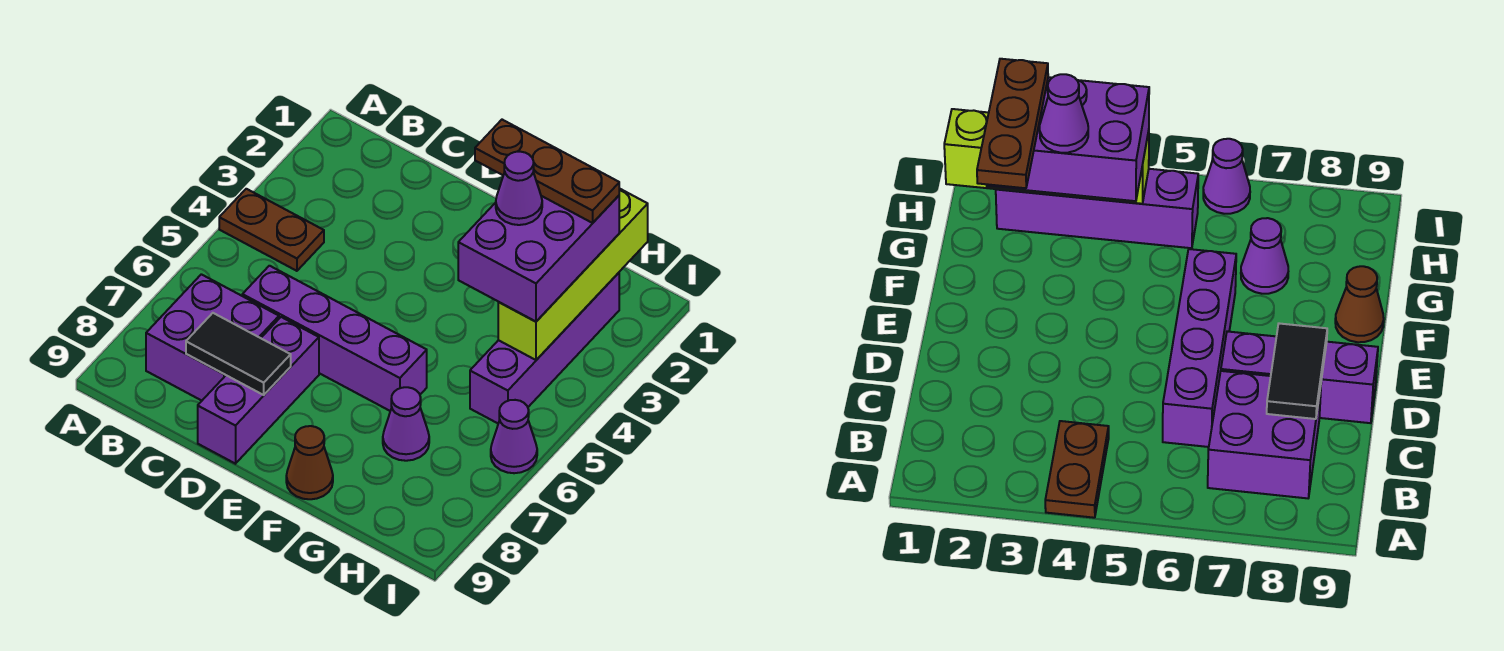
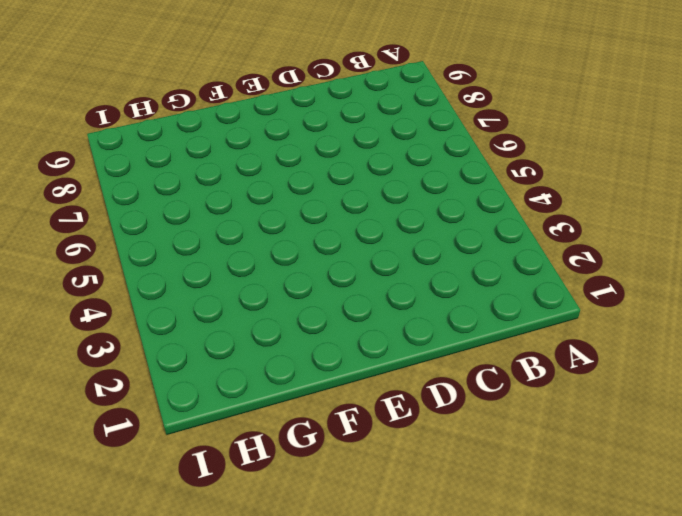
none -> brown 1x2 plate [219,189,324,271]
none -> purple 2x2 brick [146,274,279,401]
none -> purple 1x4 brick [242,266,427,411]

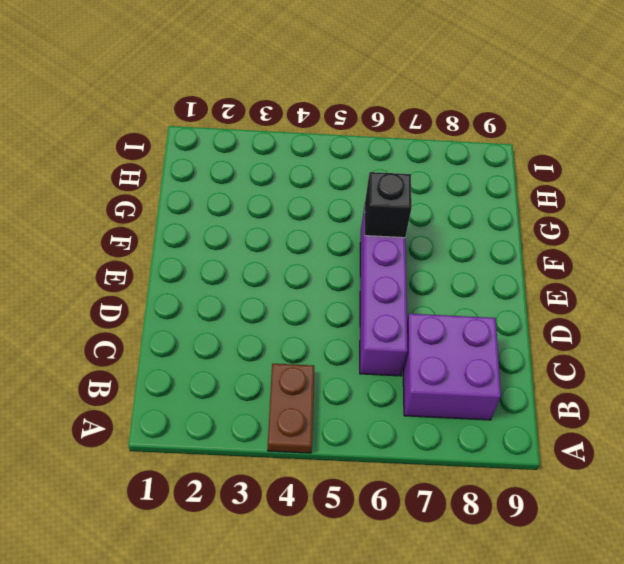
black 1x1 brick [365,172,412,238] -> none
none -> purple 1x3 brick [198,317,319,464]
none -> brown 1x1 cone [286,426,333,499]
none -> purple 1x1 cone [383,387,429,461]

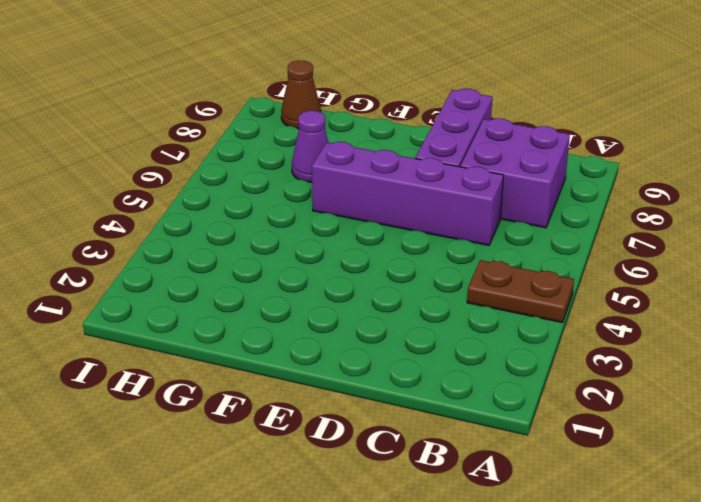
brown 1x1 cone [281,60,321,129] -> brown 1x1 cone moved to [286,426,333,499]
none -> purple 1x4 brick [470,273,619,423]
none -> purple 1x1 cone [491,400,537,473]
none -> black 1x2 tile [186,313,291,395]

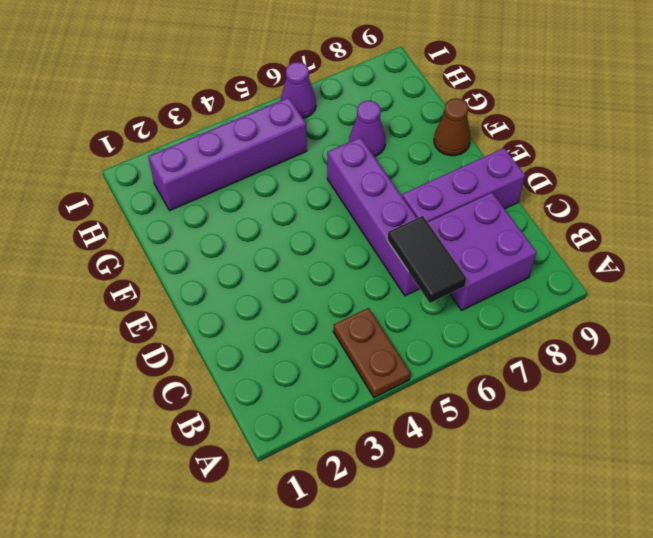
black 1x2 tile [387,216,466,303] -> black 1x2 tile moved to [186,313,291,395]
none -> lime 1x4 brick [498,188,648,360]
none -> purple 2x3 brick [458,196,619,322]
none -> brown 1x3 plate [475,120,619,223]

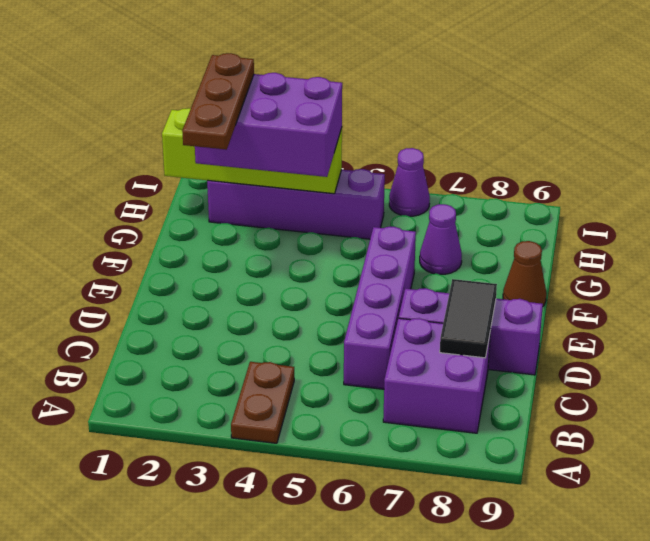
none -> purple 1x1 cone [496,152,542,225]

